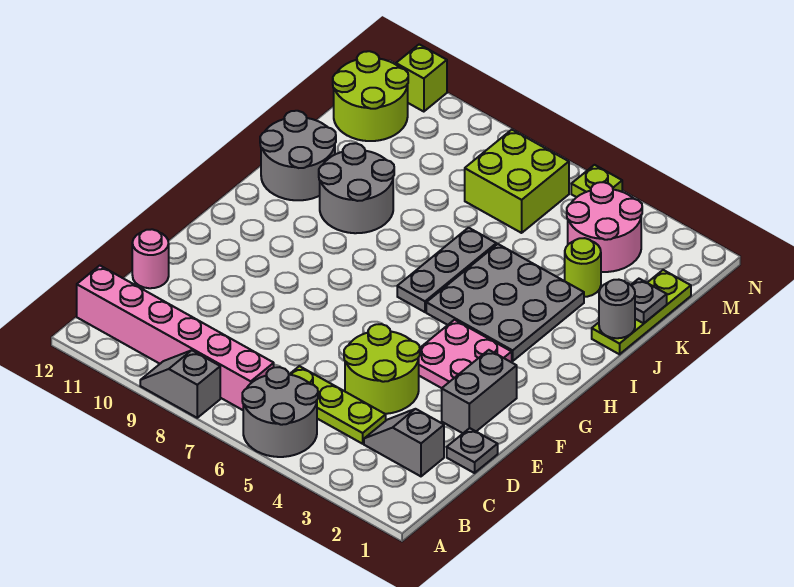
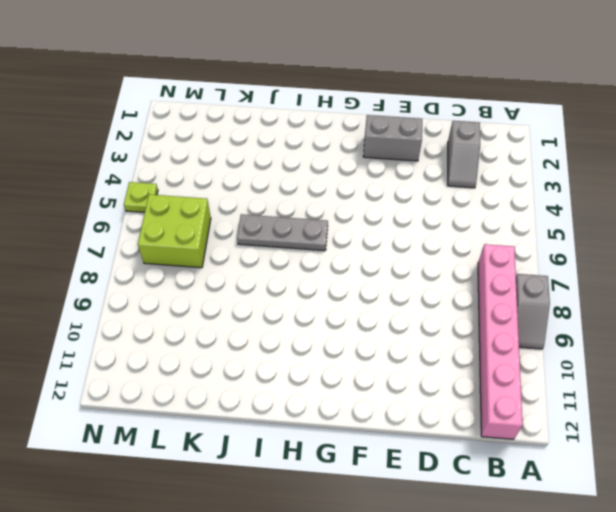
none -> grey 2x2 round brick [242,367,318,457]
none -> lime 1x3 plate [289,366,386,444]
none -> grey 1x1 plate [447,428,498,473]

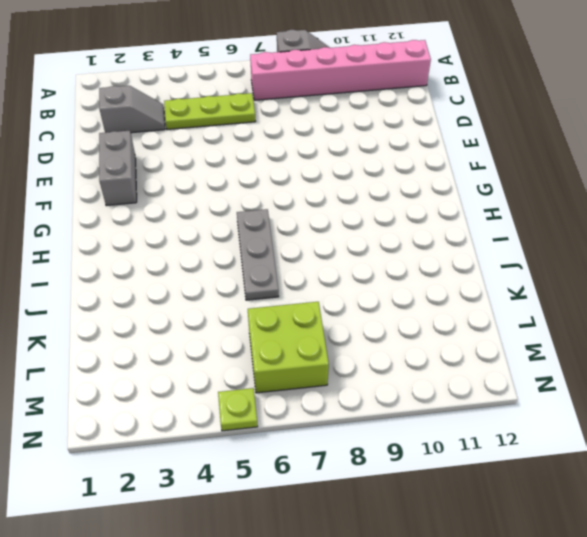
none -> grey 2x2 round brick [242,367,318,457]
none -> grey 1x1 plate [447,428,498,473]
none -> lime 2x2 round brick [344,324,420,414]

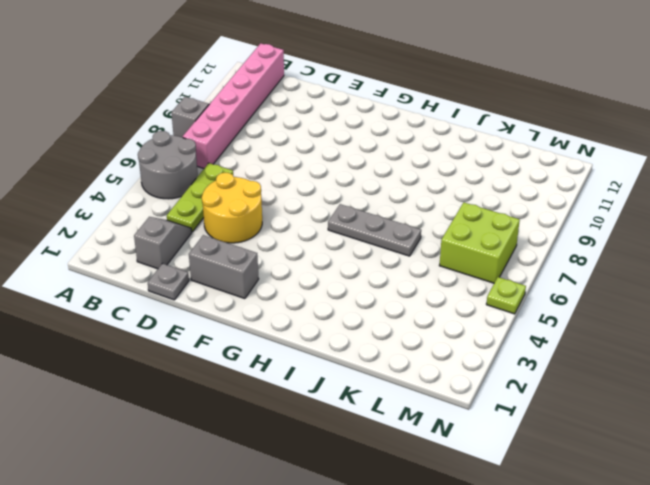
yellow 2x2 round brick [202,173,262,243] -> lime 2x2 round brick [344,324,420,414]
none -> pink 1x1 round brick [132,229,169,288]
none -> pink 2x2 plate [419,320,512,388]
none -> grey 3x3 plate [426,244,584,361]

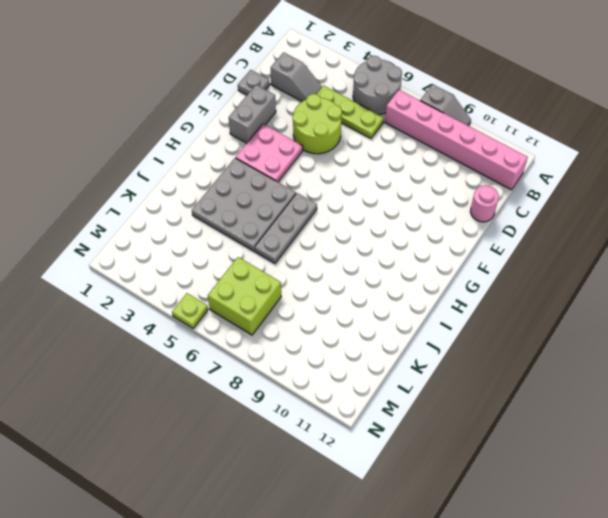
none -> grey 2x2 round brick [319,143,394,233]
none -> grey 2x2 round brick [260,111,336,200]
none -> lime 1x3 plate [592,270,691,354]

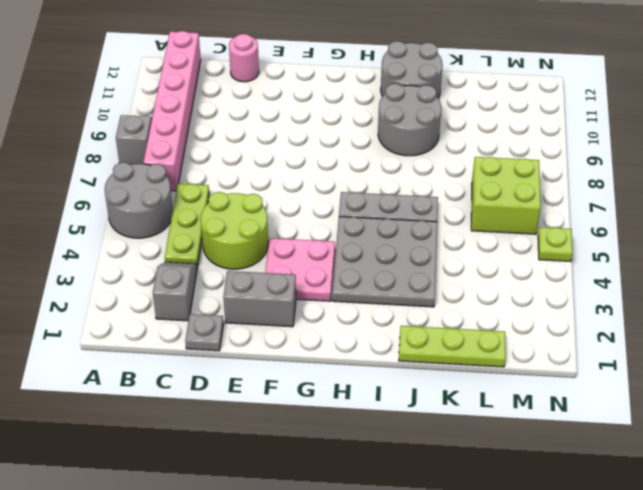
none -> lime 1x1 round brick [565,238,601,297]
none -> pink 2x2 round brick [567,182,642,272]
none -> lime 2x2 round brick [333,51,408,141]

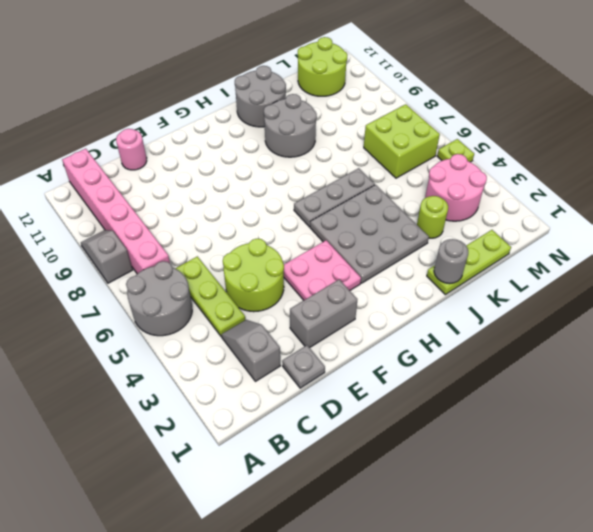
none -> lime 1x1 brick [396,44,447,112]
none -> grey 1x1 plate [631,279,667,323]

